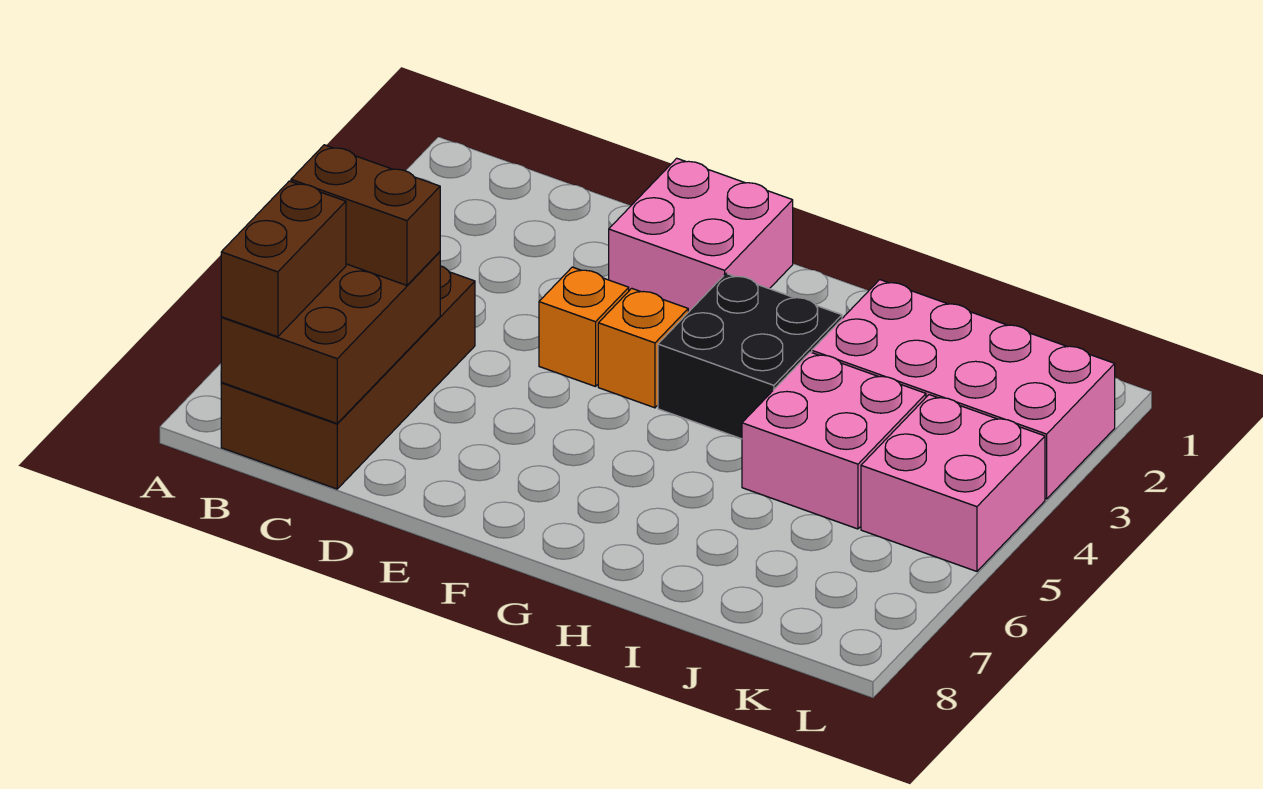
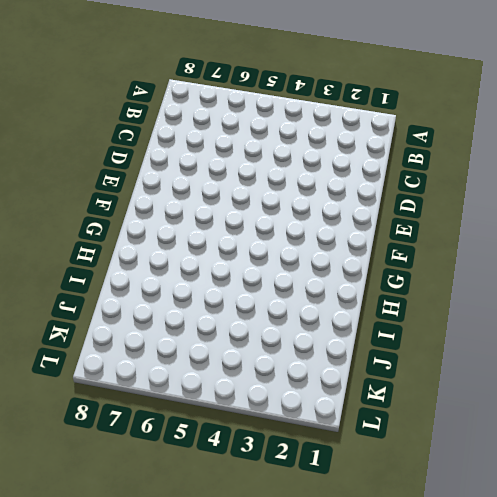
none -> brown 2x4 brick [221,266,475,489]
none -> pink 2x2 brick [609,158,793,312]

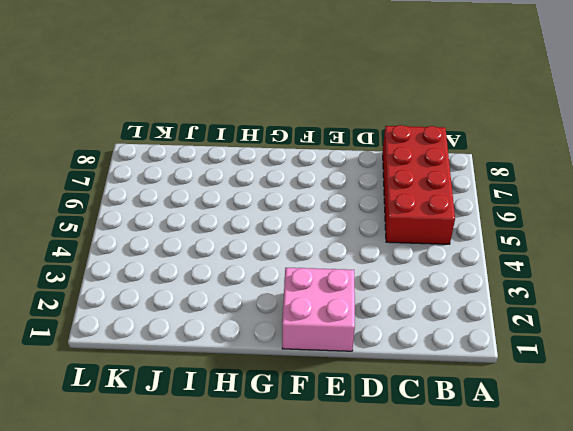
red 2x4 brick [383,125,455,244] -> brown 2x4 brick [221,266,475,489]
none -> orange 1x1 brick [539,267,629,387]
none -> orange 1x1 brick [598,288,688,408]

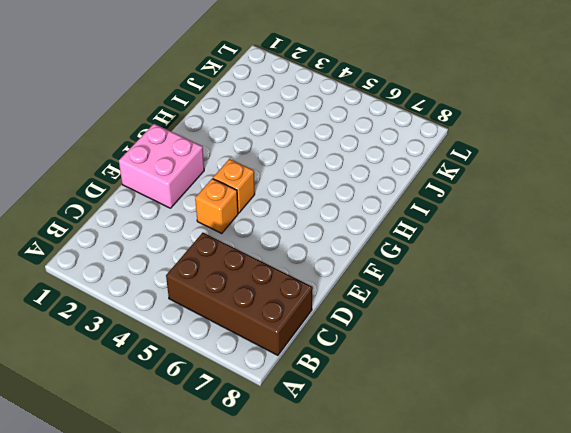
none -> black 2x2 brick [658,273,842,439]
none -> pink 2x4 brick [812,280,1115,499]

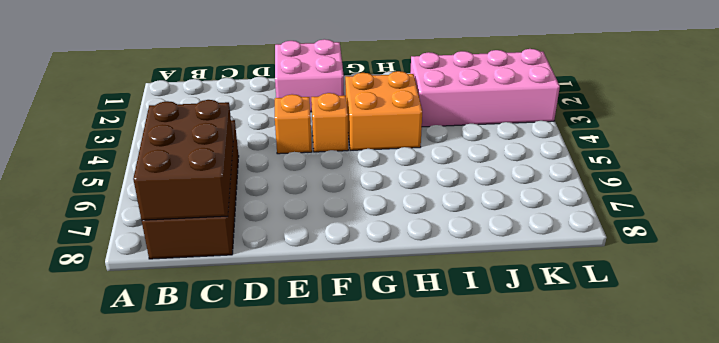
orange 2x2 brick [345,71,422,151] -> black 2x2 brick [658,273,842,439]
none -> pink 2x2 brick [742,352,926,529]
none -> pink 2x2 brick [861,395,1045,571]

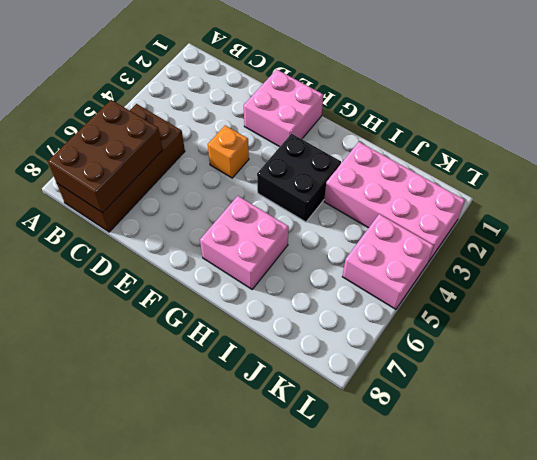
pink 2x2 brick [200,196,289,289] -> pink 2x2 brick moved to [742,352,926,529]
none -> orange 1x1 brick [598,288,688,408]
none -> brown 1x2 brick [291,145,440,285]

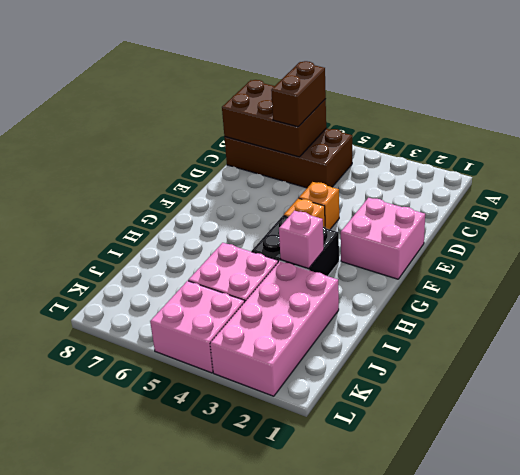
pink 1x1 brick [279,211,324,269] -> none
none -> brown 1x2 brick [221,181,346,337]

